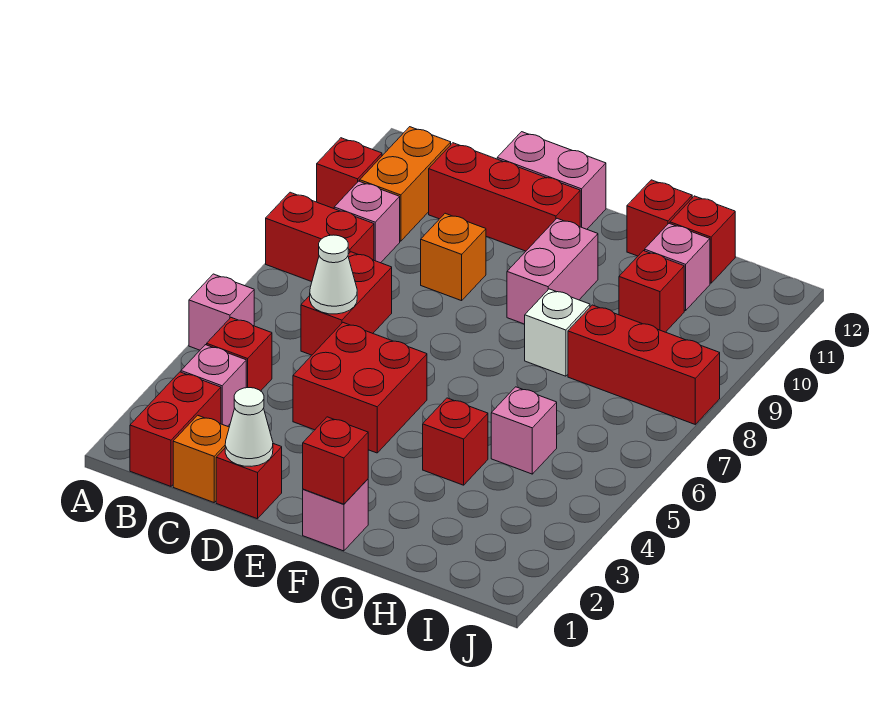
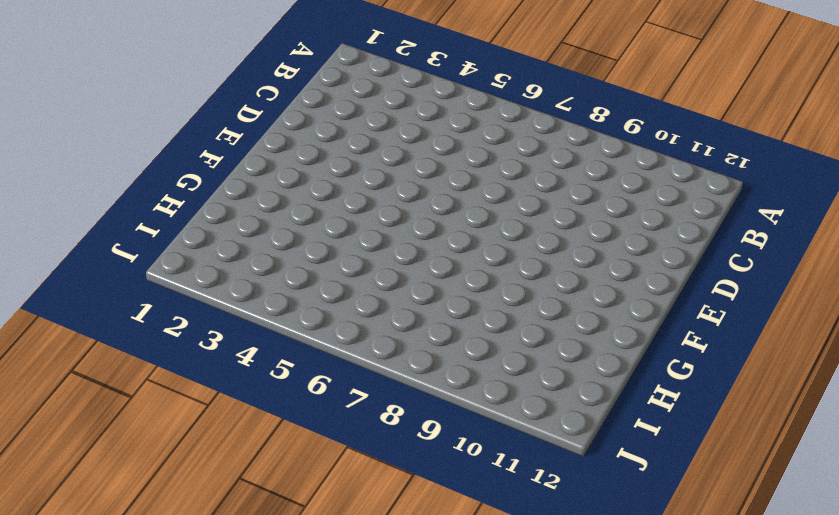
none -> pink 1x1 brick [189,274,254,350]
none -> red 1x2 brick [266,192,374,282]
none -> red 1x1 brick [317,138,382,209]

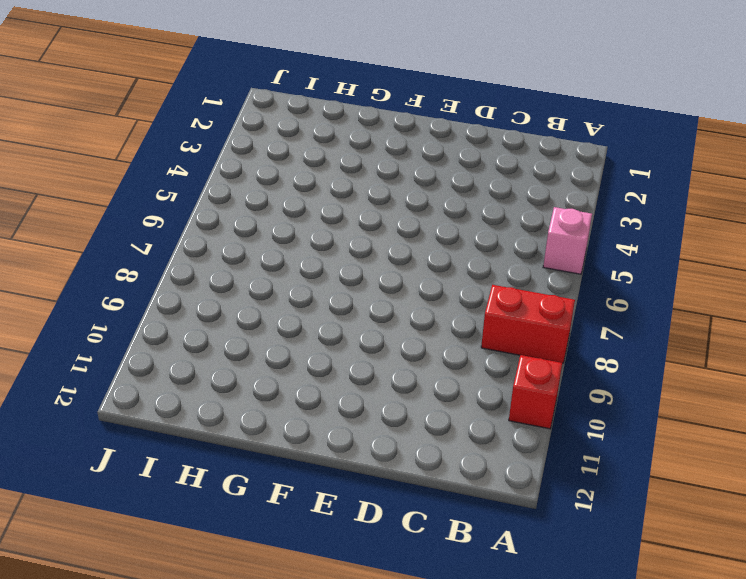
none -> red 1x2 brick [130,372,221,486]
none -> pink 1x1 brick [181,345,246,426]
none -> red 1x1 brick [207,318,272,391]

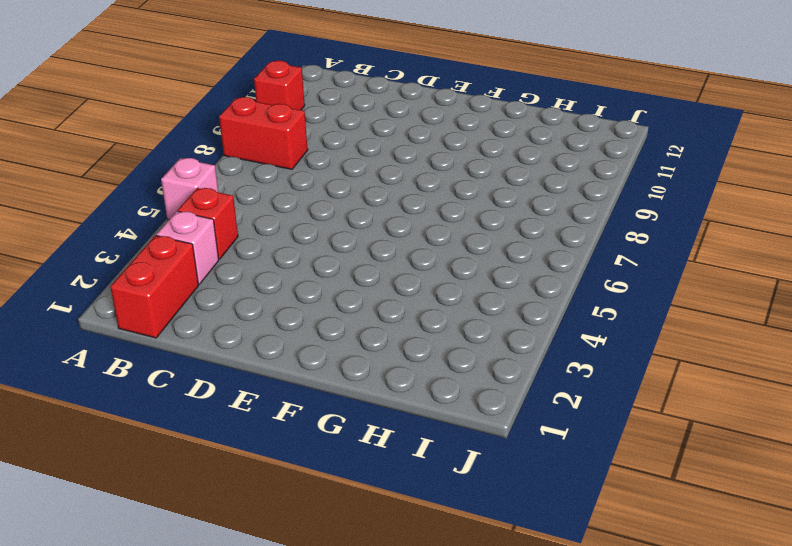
none -> pink 1x1 brick [334,181,400,263]
none -> orange 1x2 brick [360,127,451,241]
none -> orange 1x1 brick [173,415,229,502]

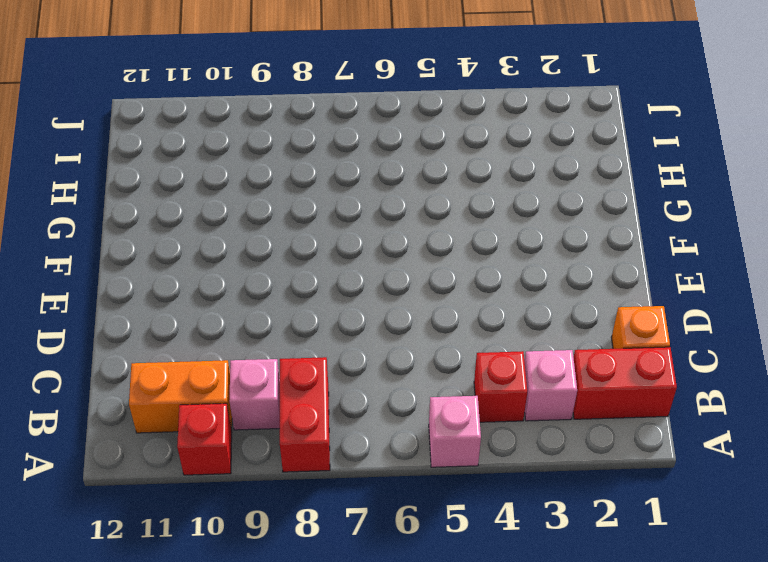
none -> red 1x2 brick [301,252,392,355]
none -> red 1x3 brick [429,143,580,251]
none -> red 1x1 brick [216,444,282,519]

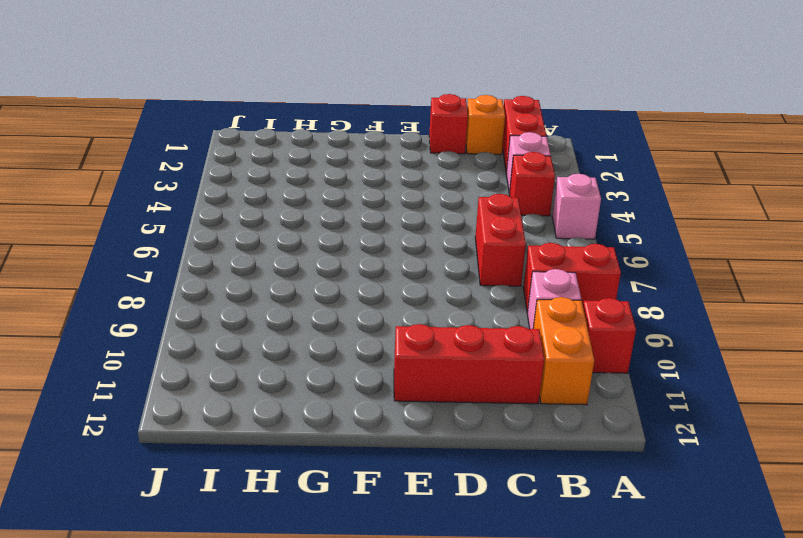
none -> red 2x2 brick [293,323,427,453]
none -> orange 1x1 brick [421,213,486,301]
none -> pink 1x2 brick [497,132,606,229]

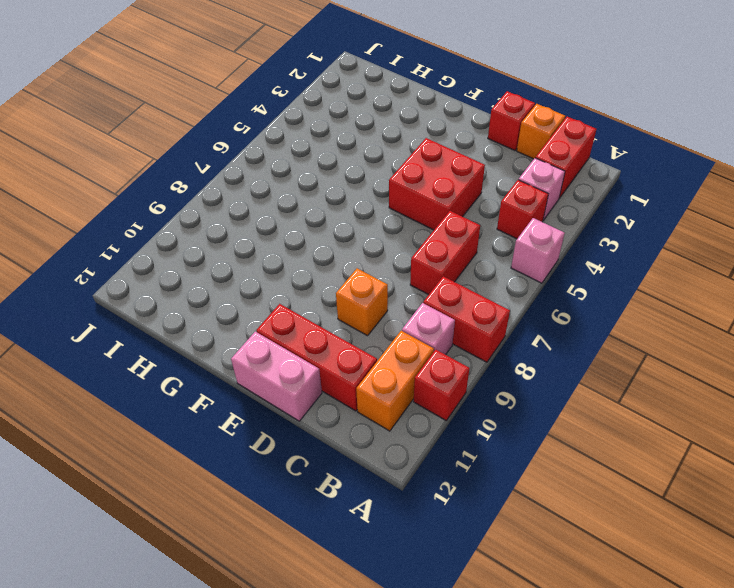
none -> pink 1x1 brick [303,479,368,551]
none -> pink 1x2 brick [507,218,598,324]
none -> red 1x1 brick [423,398,488,485]

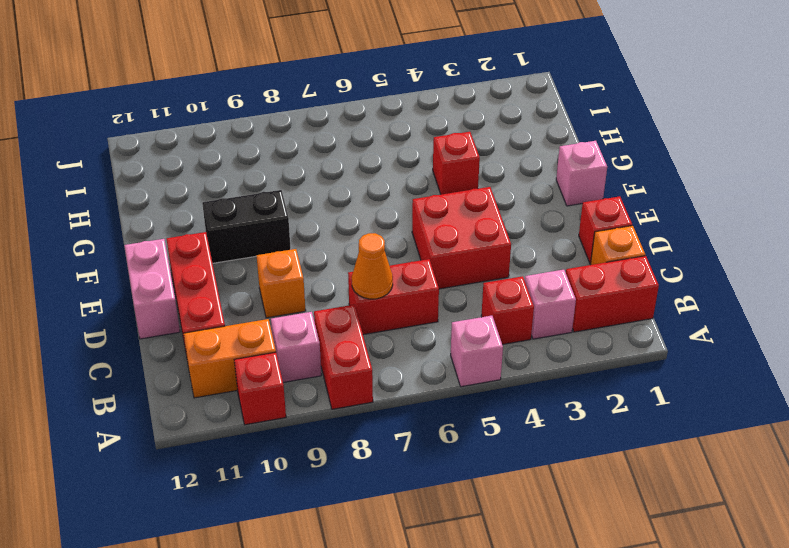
orange 1x1 cone [352,233,393,299] -> none
black 1x2 brick [202,190,291,263] -> pink 1x2 brick [507,218,598,324]
none -> white 1x1 brick [525,289,590,376]
none -> red 1x1 brick [627,180,692,256]
none -> pink 1x1 brick [491,387,557,474]

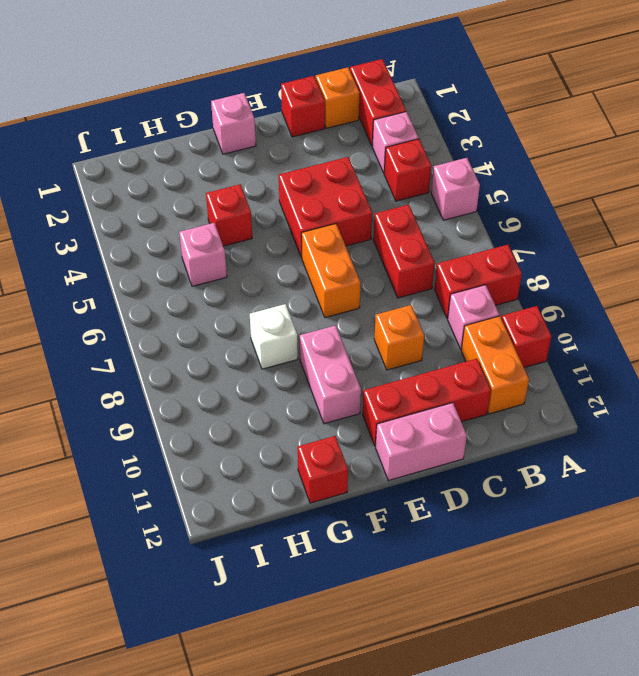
orange 1x2 brick [301,224,360,318] -> none
none -> red 1x3 brick [568,305,720,424]
none -> red 1x1 brick [619,251,684,332]
none -> pink 1x1 brick [645,223,710,311]

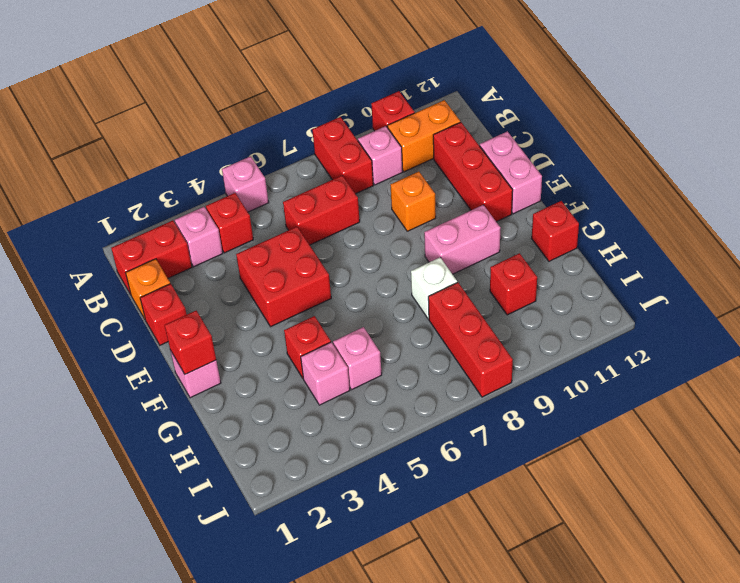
pink 1x1 brick [301,342,350,405] -> pink 1x1 brick moved to [645,223,710,311]
none -> red 1x1 brick [670,196,735,283]
none -> white 1x1 cone [310,235,357,314]
none -> white 1x1 cone [225,388,273,466]

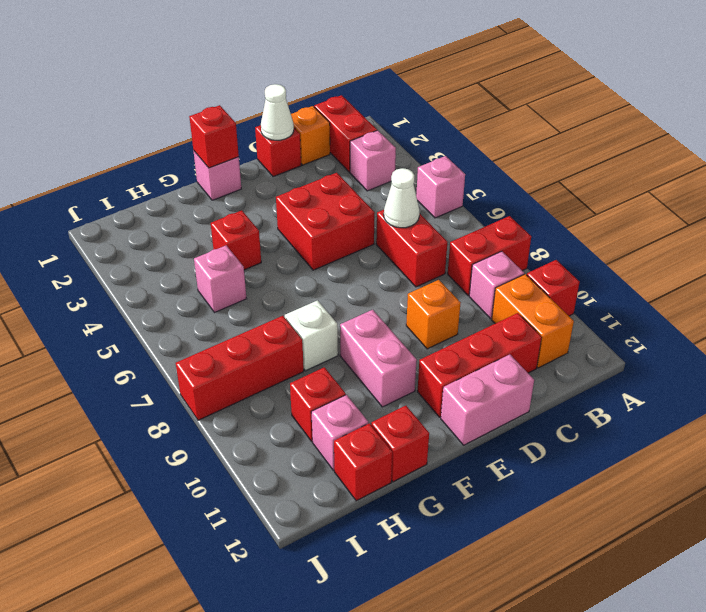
none -> red 1x1 brick [207,318,272,391]

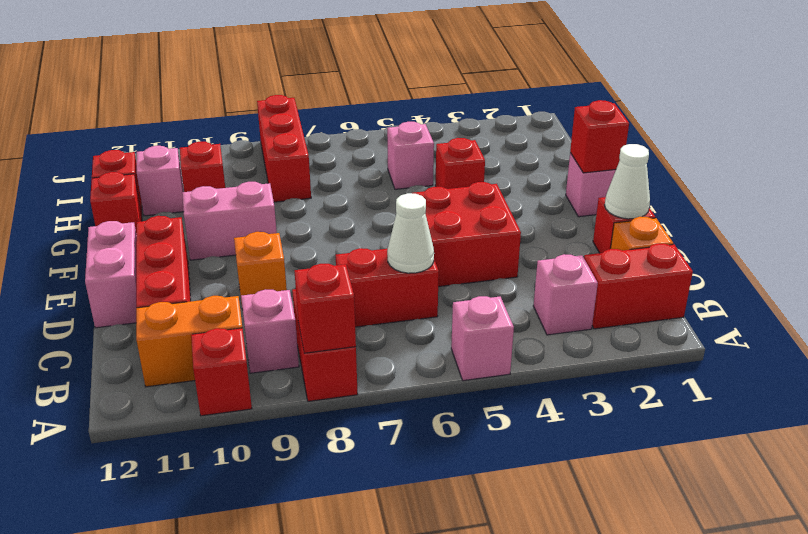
red 1x1 brick [295,264,356,353] -> red 1x1 brick moved to [207,318,272,391]
none -> white 1x1 brick [525,289,590,376]

